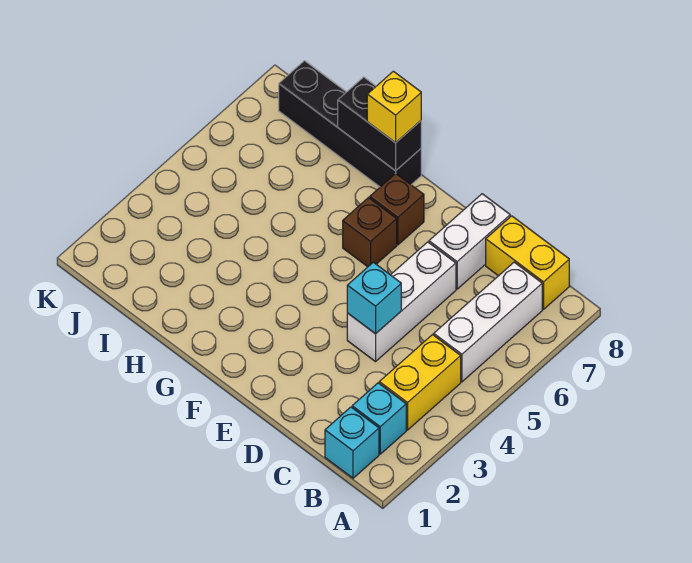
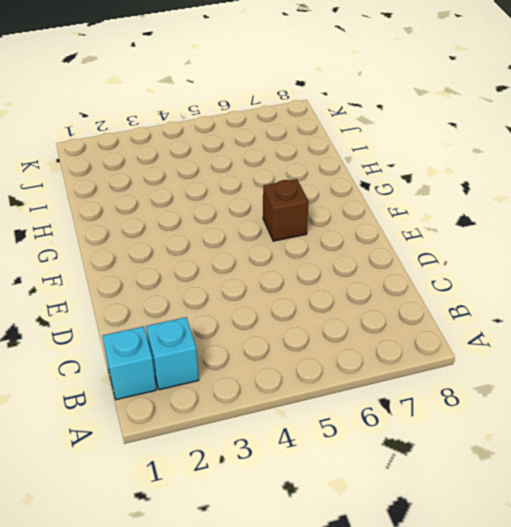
none -> yellow 1x2 brick [379,335,461,430]
none -> white 1x3 brick [434,262,542,382]
none -> yellow 1x2 brick [486,216,569,309]

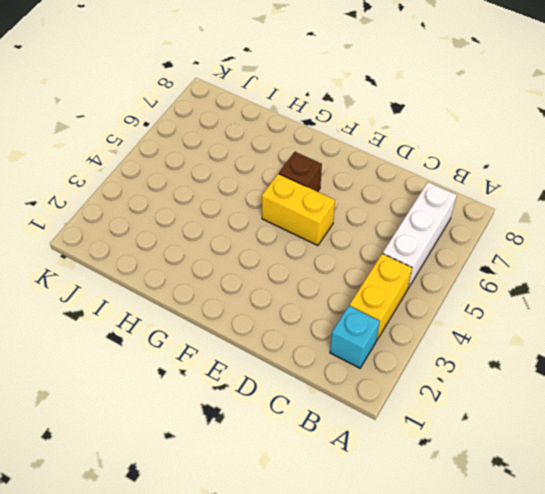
yellow 1x2 brick [262,174,335,246] -> yellow 1x2 brick moved to [486,216,569,309]
none -> cyan 1x1 brick [325,407,379,478]
none -> white 1x3 brick [347,242,456,362]
none -> white 1x2 brick [429,194,510,289]

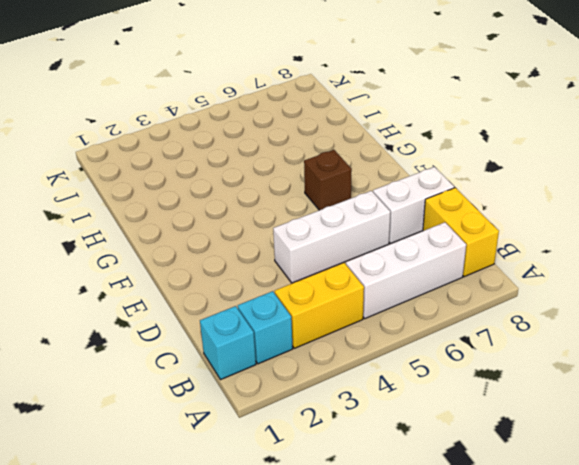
none -> brown 1x1 brick [370,174,424,245]
none -> black 1x4 brick [279,61,421,187]
none -> cyan 1x1 brick [347,262,401,334]

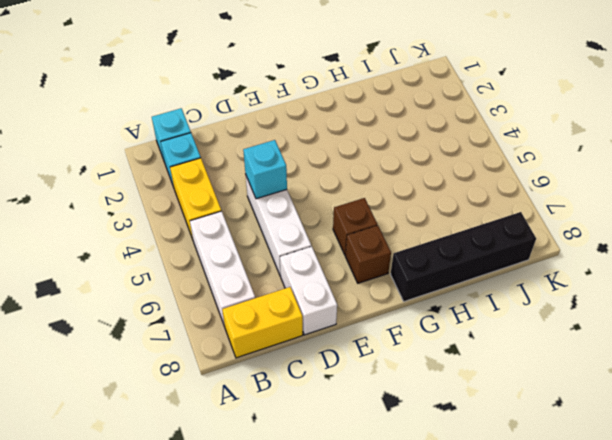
none -> black 1x2 brick [338,77,421,171]
none -> yellow 1x1 brick [367,71,421,143]

